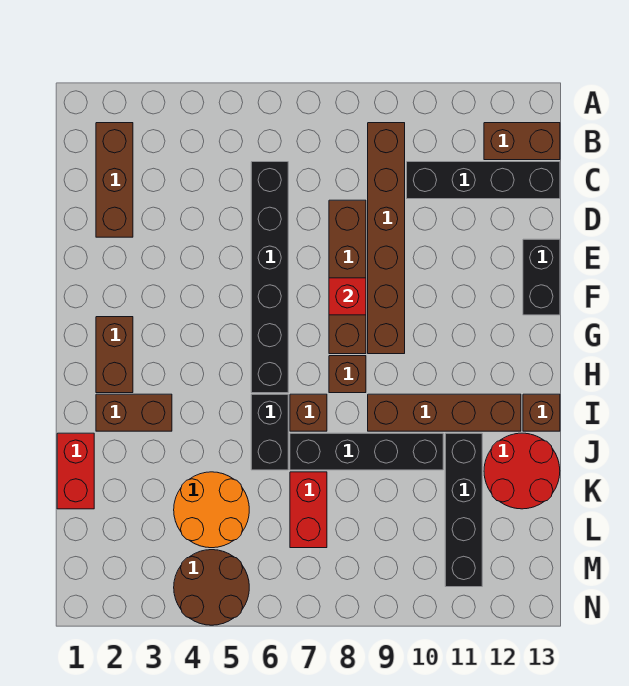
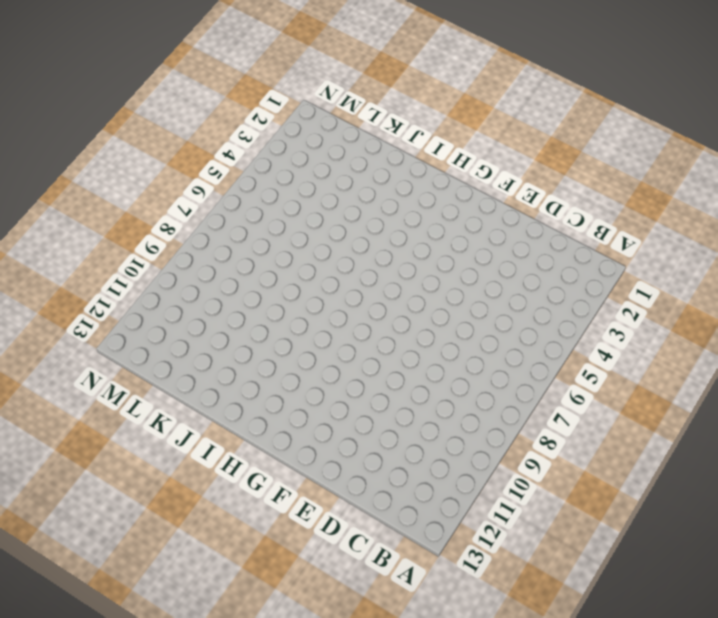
none -> brown 1x3 brick [96,123,133,237]
none -> brown 1x6 brick [368,123,405,354]
none -> brown 1x2 brick [484,123,560,160]

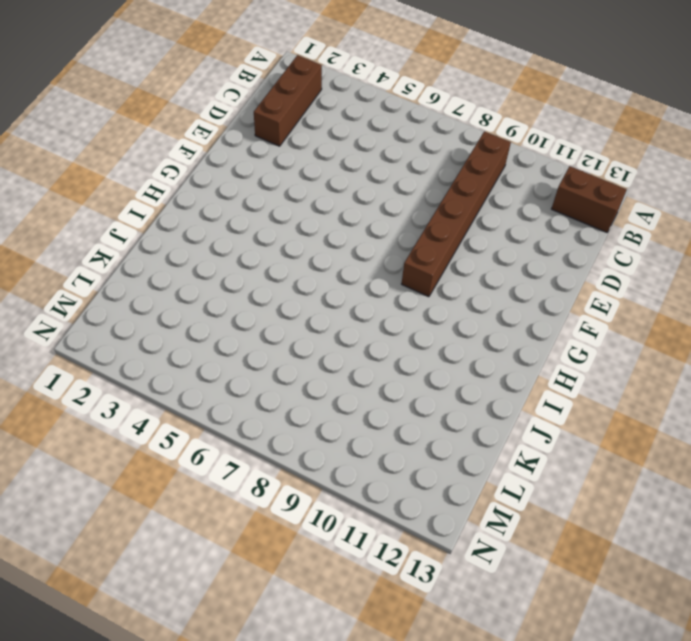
none -> black 1x6 brick [251,162,288,393]
none -> black 1x4 brick [407,162,560,199]
none -> brown 1x4 brick [329,200,366,354]

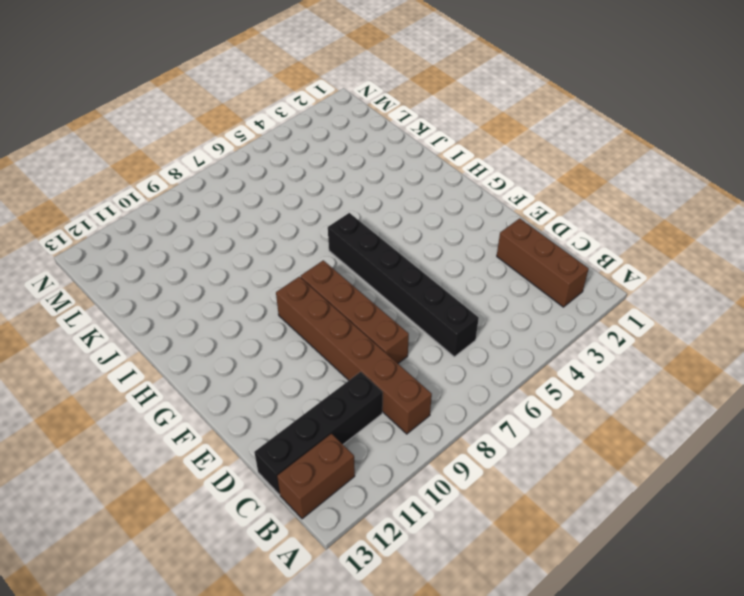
none -> black 1x2 brick [523,239,560,315]
none -> brown 1x2 brick [96,317,133,393]
none -> brown 1x1 brick [329,356,366,393]

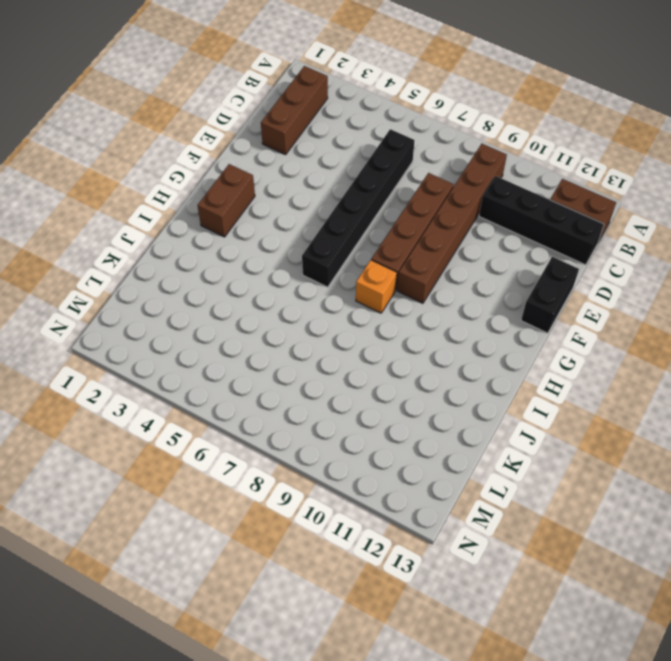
orange 1x1 brick [356,260,397,313] -> brown 1x1 brick [329,356,366,393]
none -> brown 1x2 brick [96,394,172,431]
none -> black 1x2 brick [251,394,288,470]
none -> brown 1x1 brick [290,394,327,431]

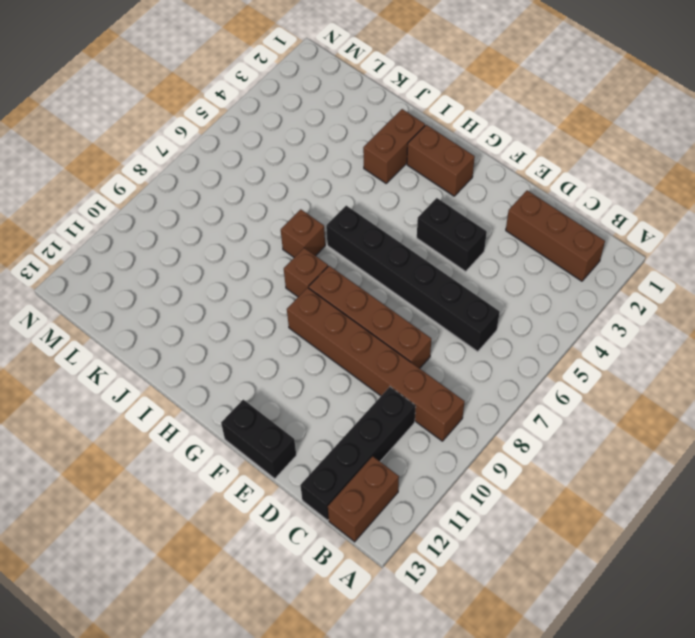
black 1x2 brick [417,198,487,271] -> black 1x2 brick moved to [251,394,288,470]
none -> brown 1x4 brick [368,394,521,431]
none -> brown 1x1 brick [523,394,560,431]
none -> red 1x2 brick [57,433,94,509]

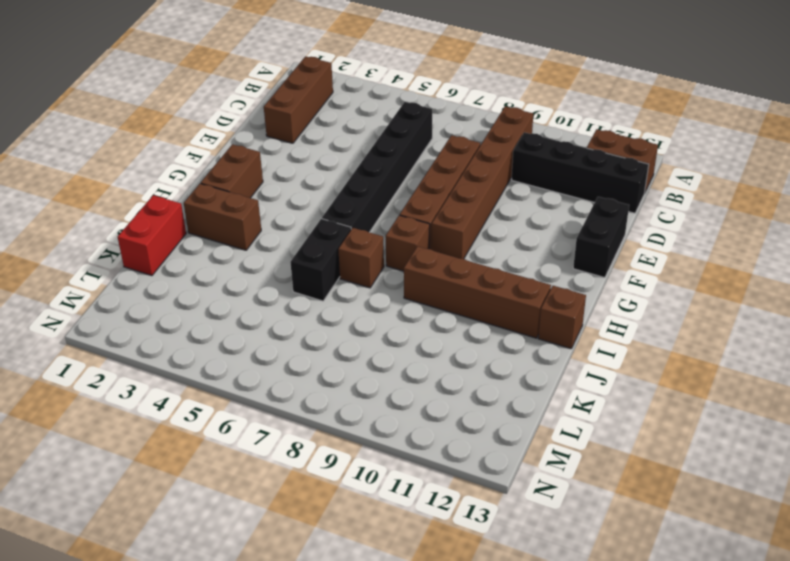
none -> black 1x4 brick [290,433,443,470]
none -> black 1x4 brick [445,433,482,587]
none -> red 2x2 round brick [484,433,560,509]

